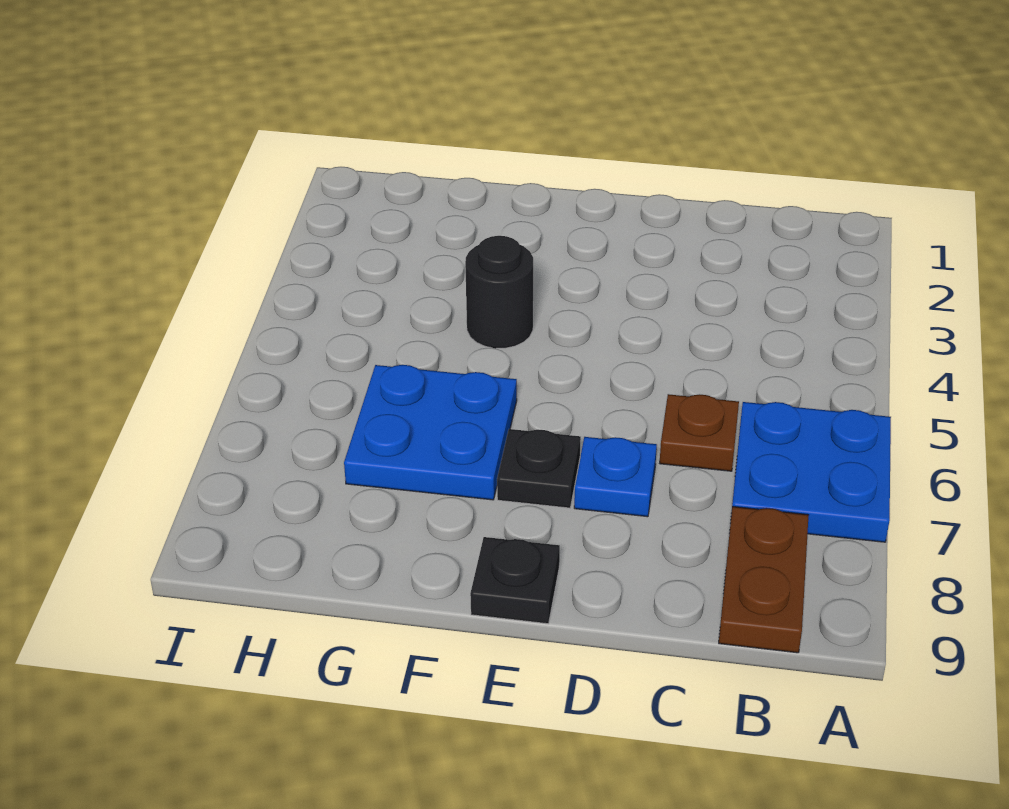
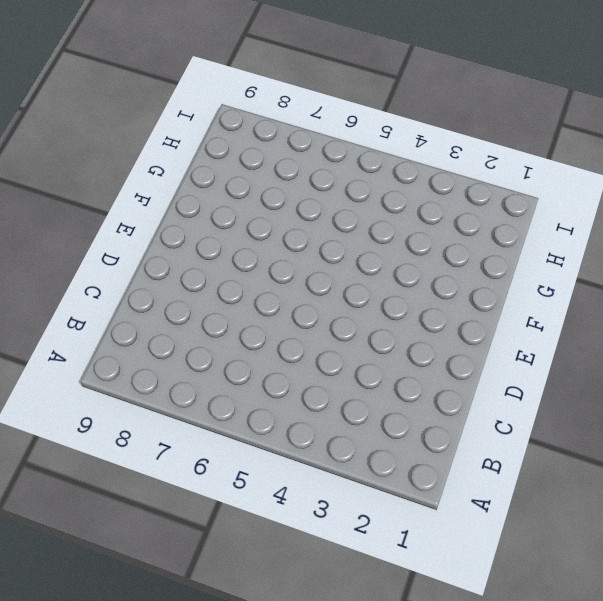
none -> blue 2x2 plate [732,402,891,542]
none -> brown 1x2 plate [719,507,809,653]

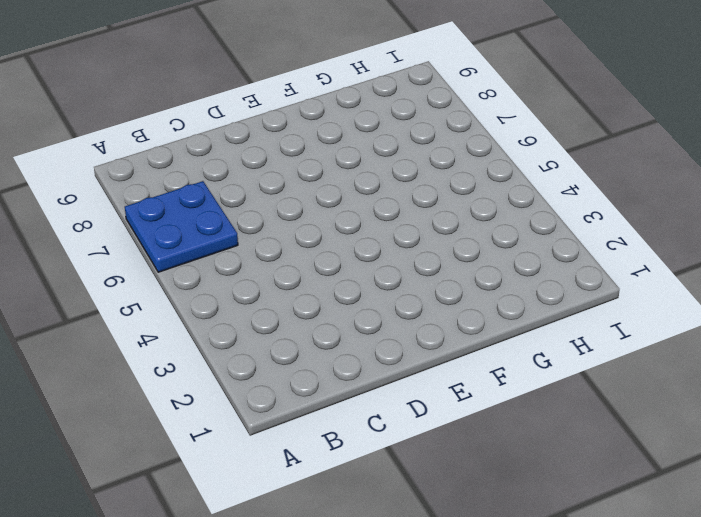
none -> brown 1x2 plate [719,507,809,653]
none -> brown 1x1 plate [660,394,739,471]

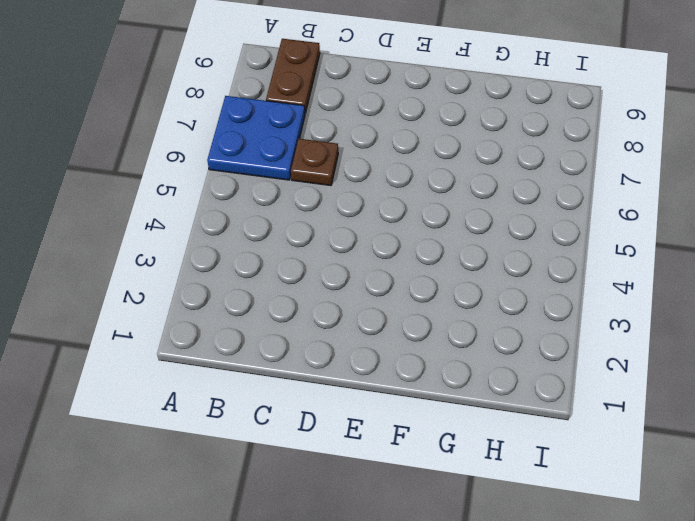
none -> blue 1x1 plate [574,437,657,517]
none -> black 1x1 plate [497,429,581,508]

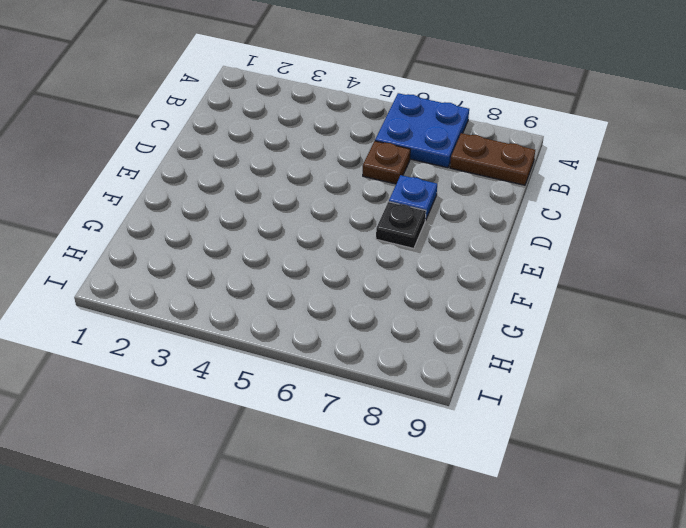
none -> black 1x1 plate [470,537,560,624]
none -> black 1x1 round brick [465,236,533,348]

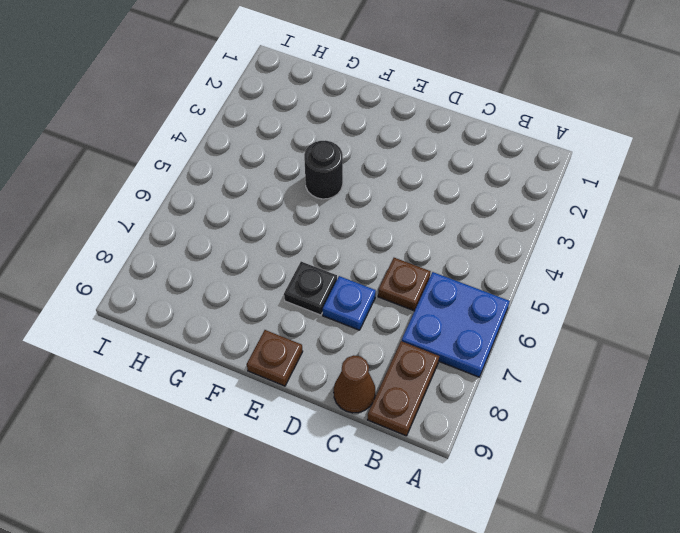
brown 1x1 cone [334,355,375,413] -> none
brown 1x1 plate [247,330,303,386] -> black 1x1 plate [470,537,560,624]
none -> blue 2x2 plate [344,365,517,500]

